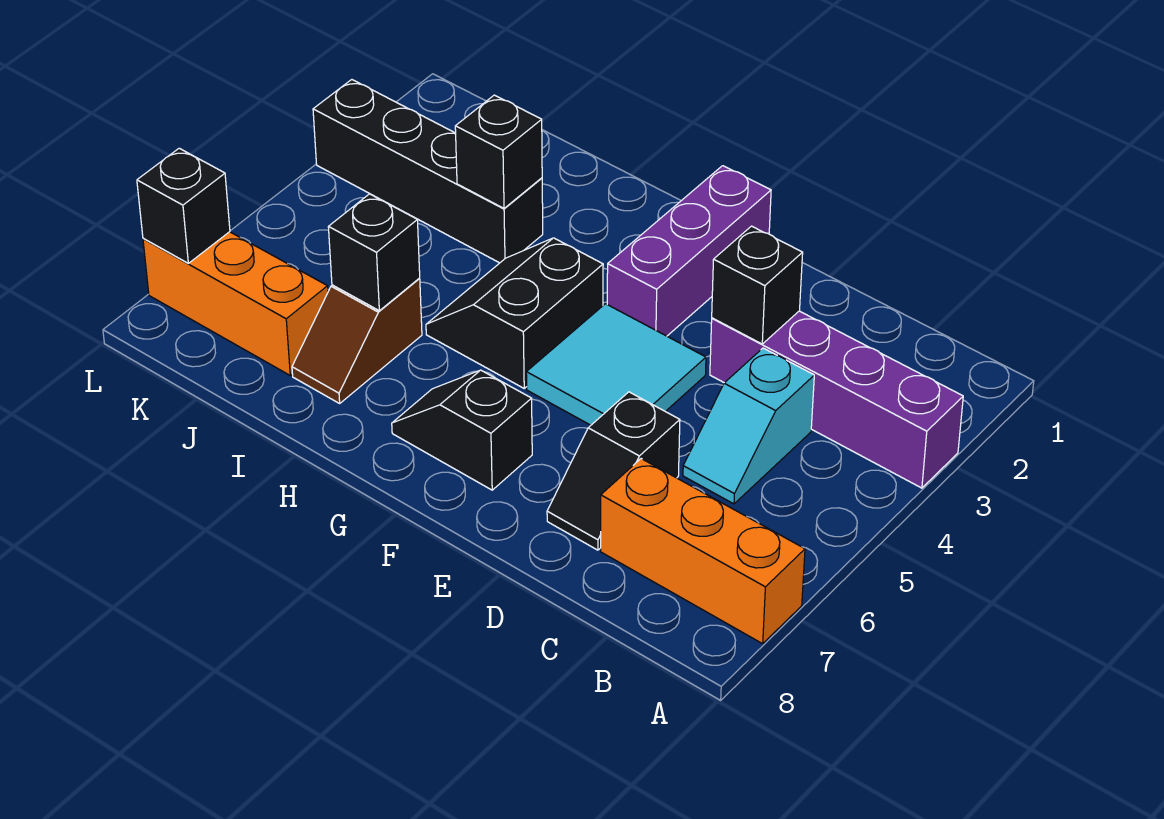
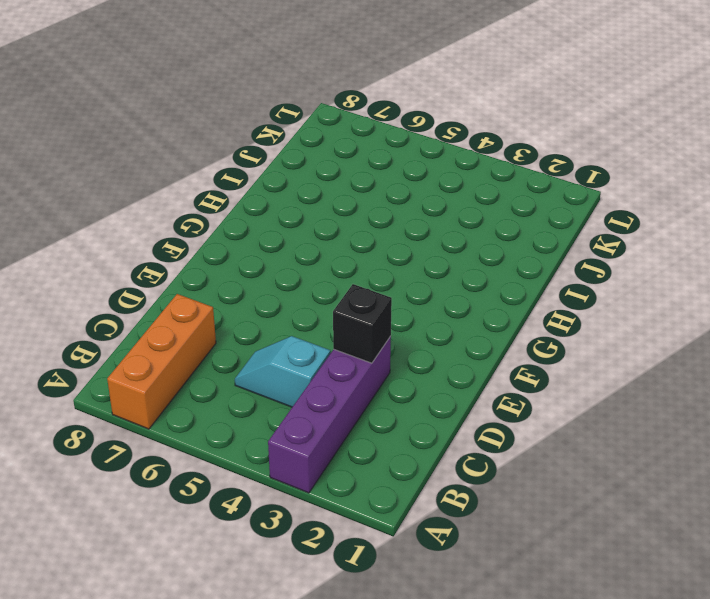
none -> black 1x2 slope [547,392,680,550]
none -> cyan 2x2 tile [526,304,706,425]
none -> purple 1x3 brick [607,166,771,336]

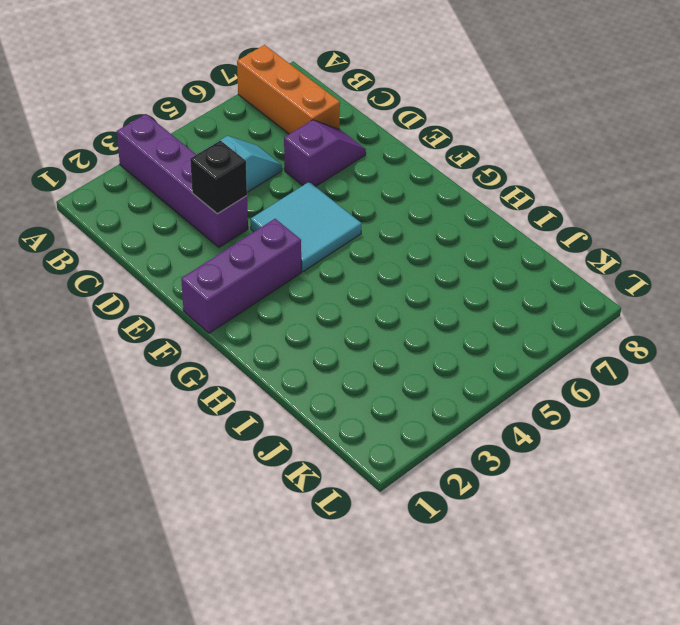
purple 1x2 slope [284,120,366,187] -> black 1x2 slope [547,392,680,550]
none -> black 1x2 slope [392,370,532,490]
none -> black 2x2 slope [426,238,603,388]
none -> black 1x4 brick [313,80,543,263]

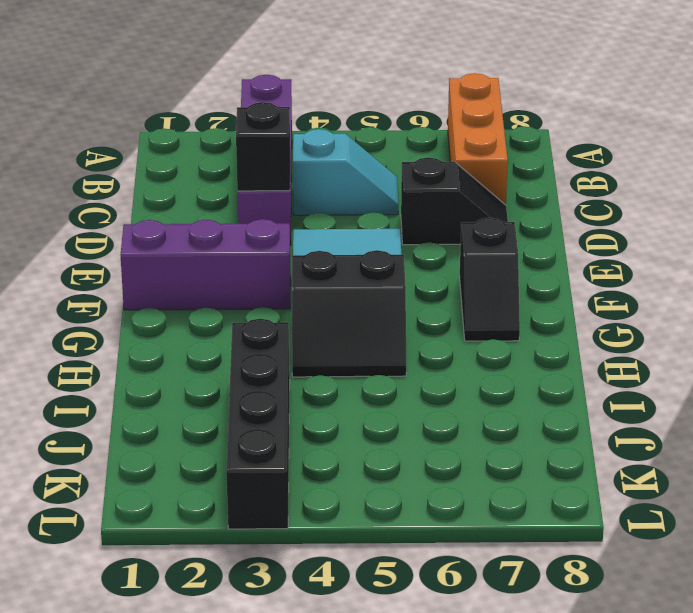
none -> brown 1x2 slope [292,279,422,403]
none -> orange 1x3 brick [143,232,328,375]
none -> black 1x1 brick [455,95,542,208]

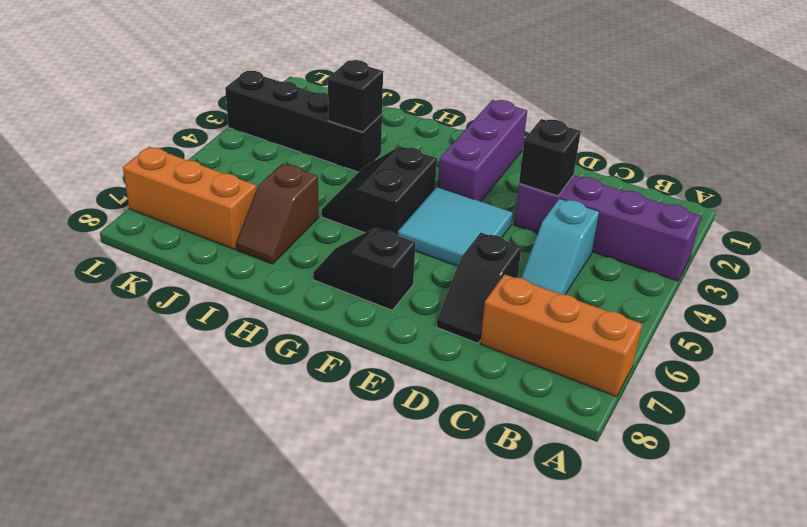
none -> black 1x1 brick [328,194,420,311]
none -> black 1x1 brick [137,148,230,263]

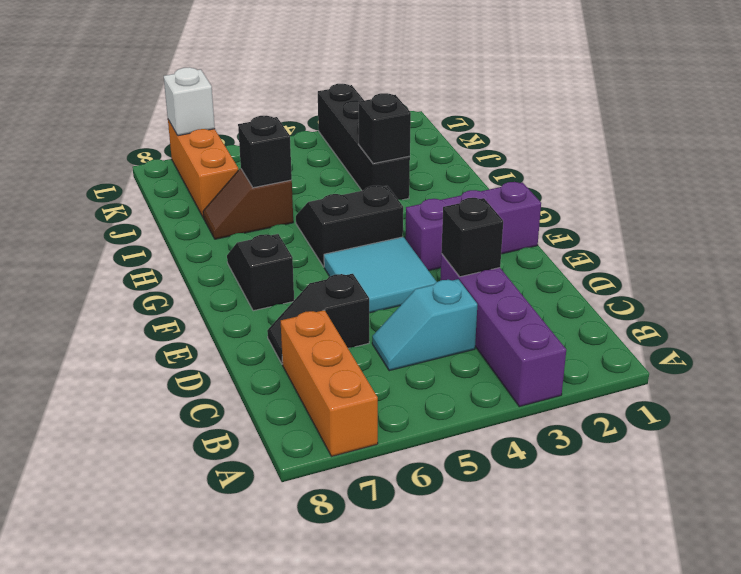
white 1x1 brick [164,67,215,136] -> black 1x1 brick [137,148,230,263]

